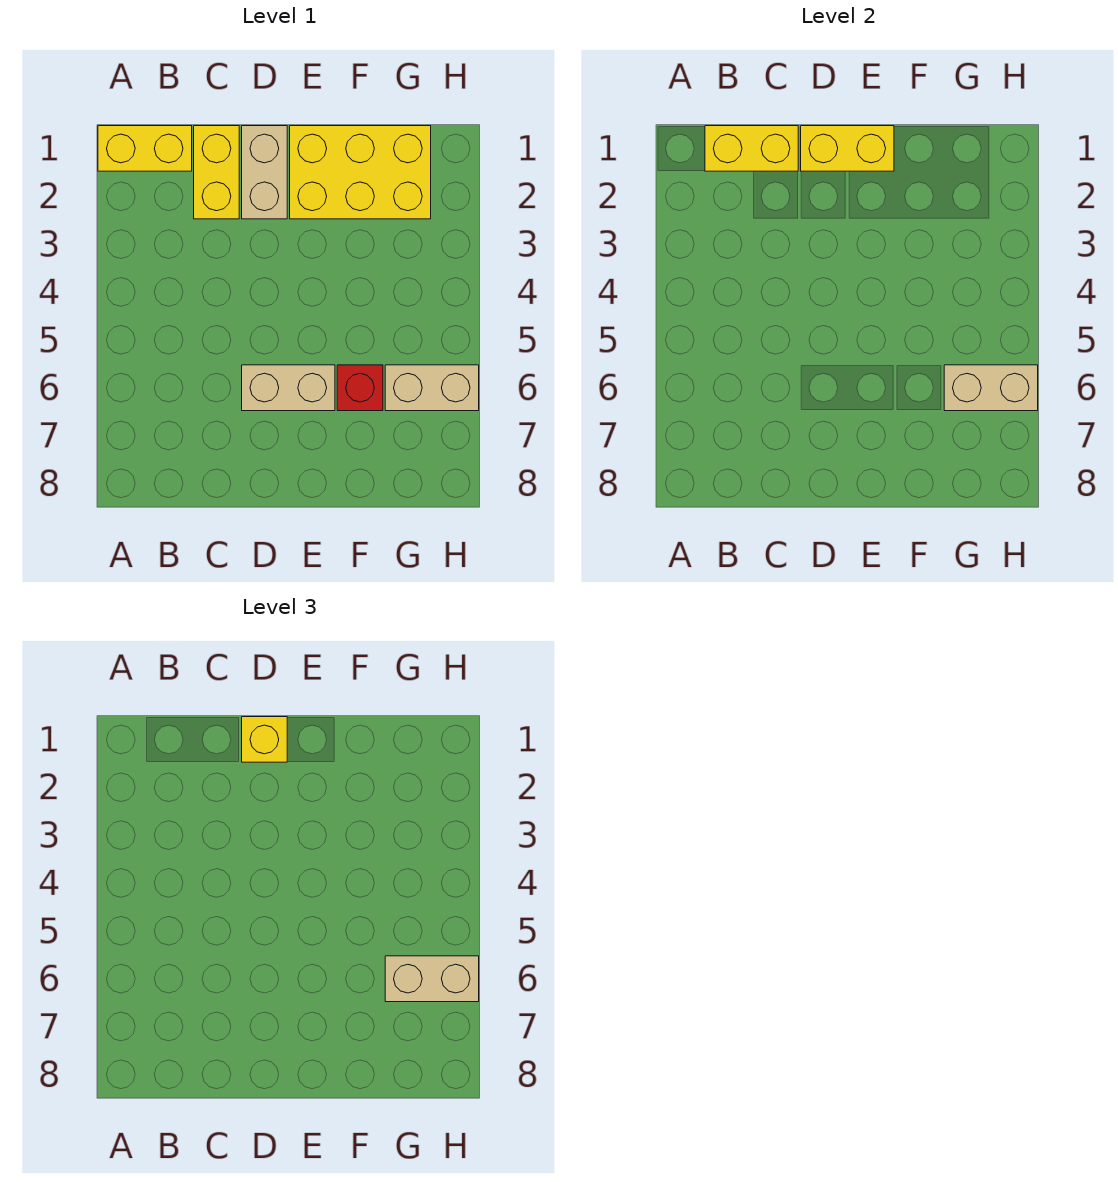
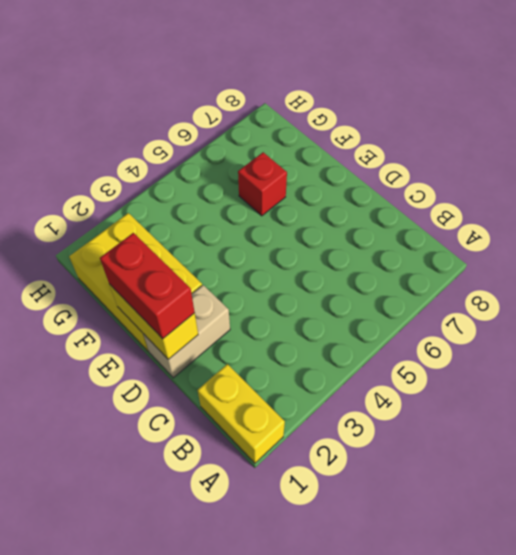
red 1x2 brick [100,233,195,339] -> yellow 1x1 brick [242,717,287,762]
none -> yellow 1x2 brick [194,126,239,219]
none -> tan 1x2 brick [242,365,335,411]
none -> tan 1x2 brick [385,365,479,411]

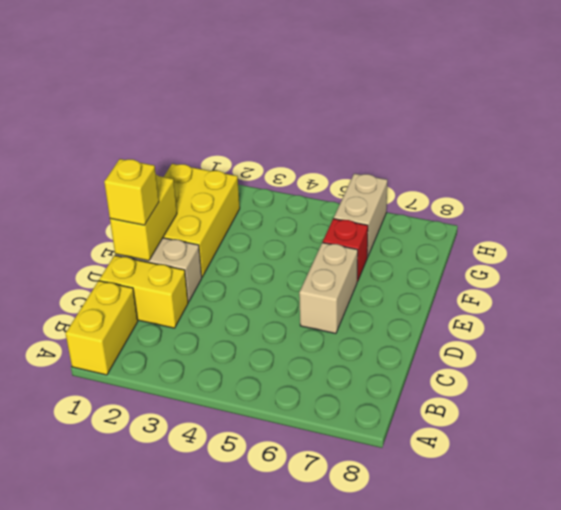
none -> yellow 1x2 brick [705,126,798,171]
none -> tan 1x2 brick [944,365,1038,411]
none -> tan 1x2 brick [385,956,479,1002]

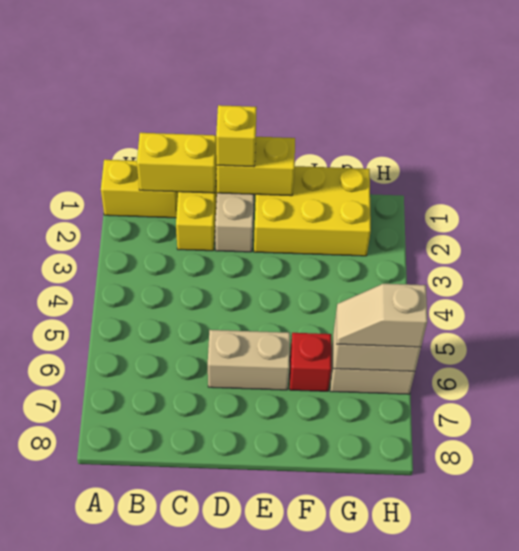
tan 1x2 slope [337,284,427,347] -> tan 1x2 brick [385,956,479,1002]

